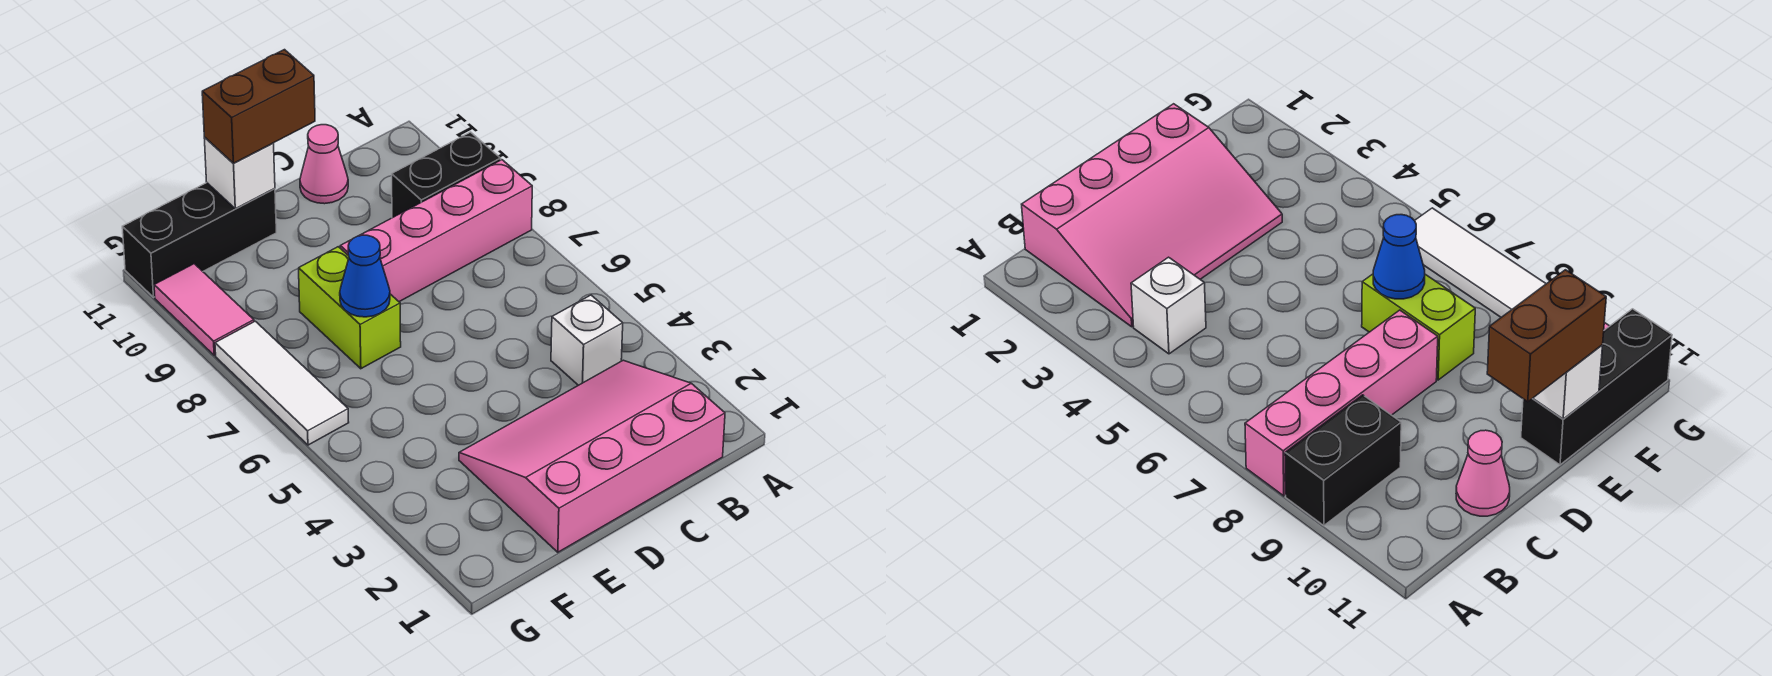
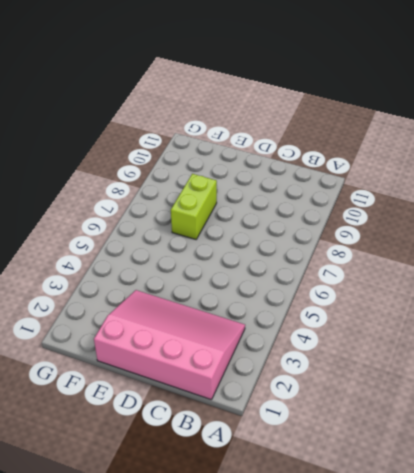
none -> pink 1x4 brick [340,160,532,302]
none -> black 1x2 brick [392,132,501,218]
none -> white 1x1 brick [551,295,623,385]

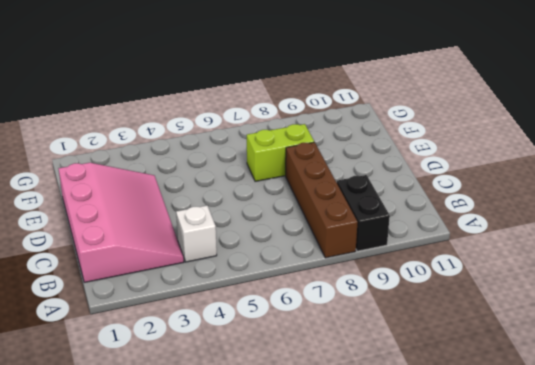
brown 1x4 brick [286,142,358,258] -> pink 1x4 brick [340,160,532,302]
none -> pink 1x1 cone [300,125,348,204]
none -> black 1x3 brick [122,183,276,297]
none -> white 1x3 tile [215,321,349,445]

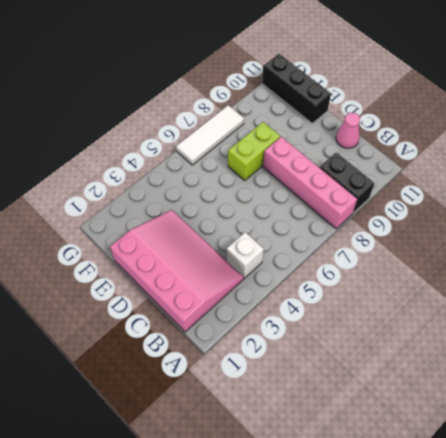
none -> pink 1x2 tile [154,264,254,355]
none -> blue 1x1 cone [340,235,390,317]
none -> white 1x1 brick [204,138,275,209]

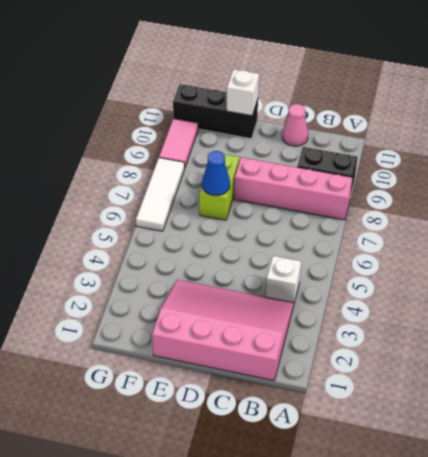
none -> brown 1x2 brick [202,50,315,163]

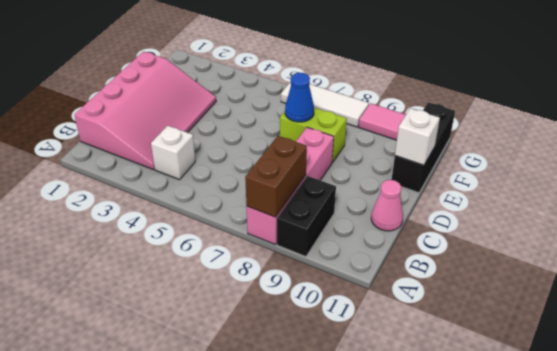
brown 1x2 brick [245,136,307,217] -> brown 1x2 brick moved to [202,50,315,163]

